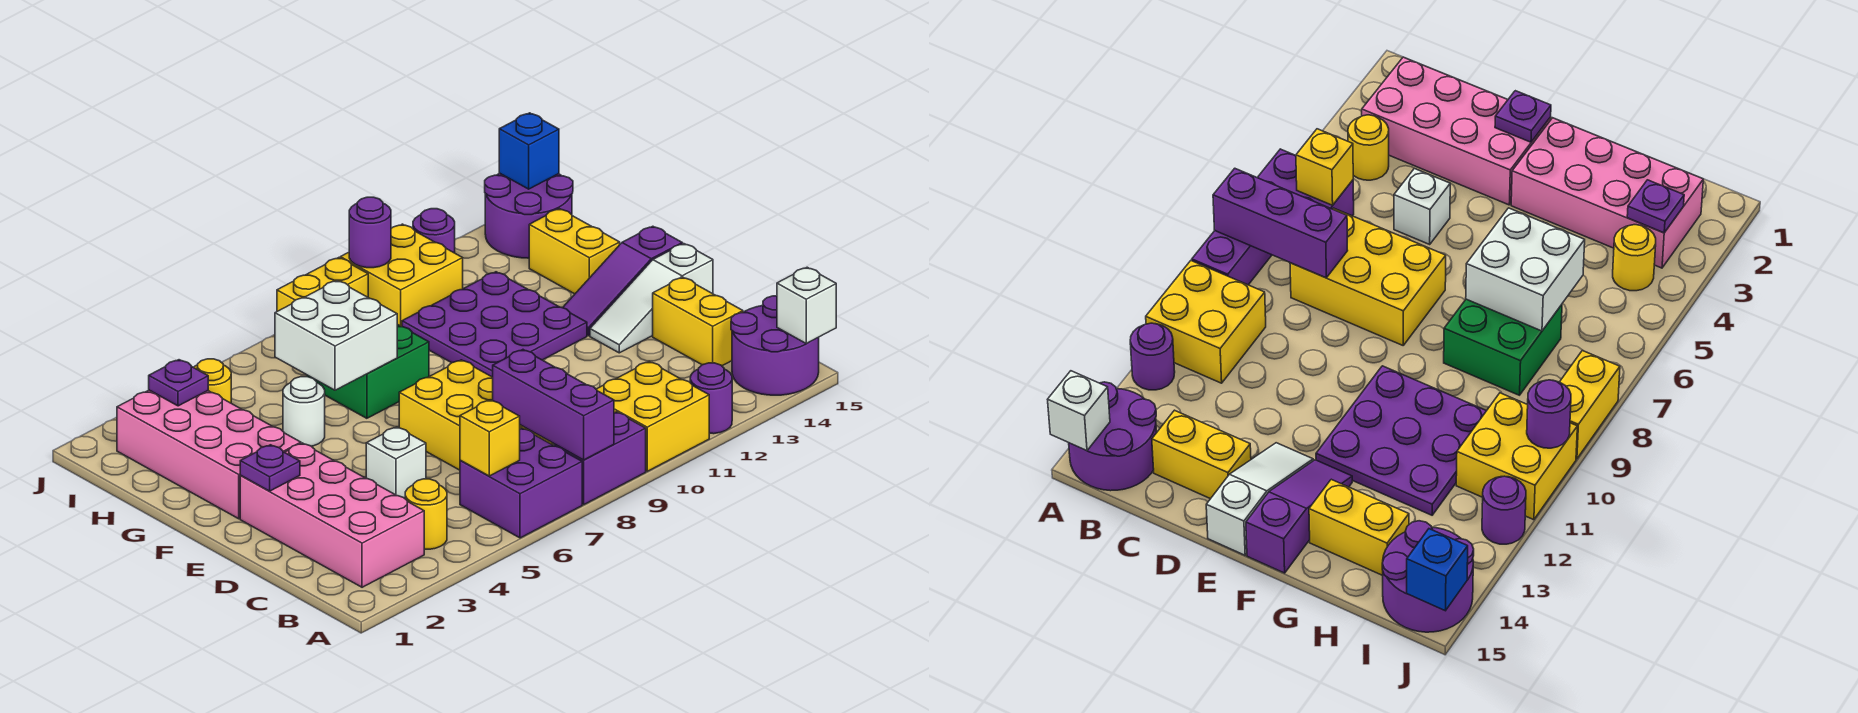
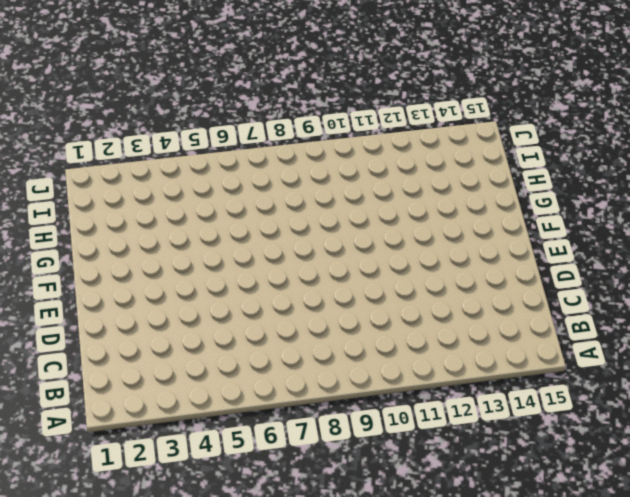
none -> purple 2x2 brick [460,428,582,538]
none -> purple 1x2 brick [554,412,646,505]
none -> yellow 2x2 brick [596,362,709,471]
none -> purple 1x1 round brick [690,363,732,434]

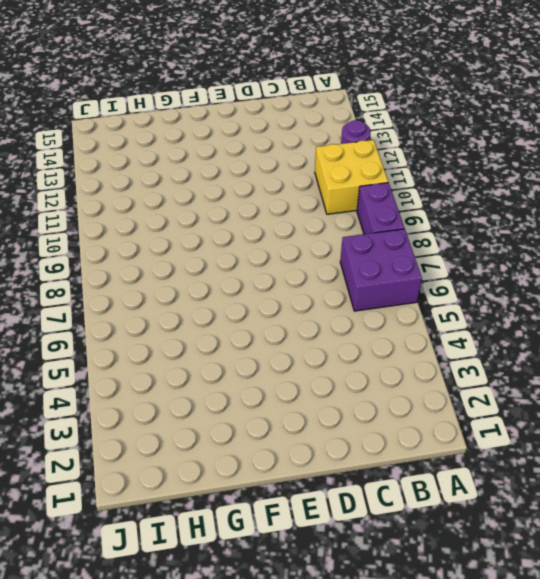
none -> purple 2x2 round brick [731,296,819,395]
none -> pink 2x4 brick [240,443,424,587]
none -> yellow 1x1 round brick [405,479,447,549]
none -> yellow 2x3 brick [399,360,552,470]

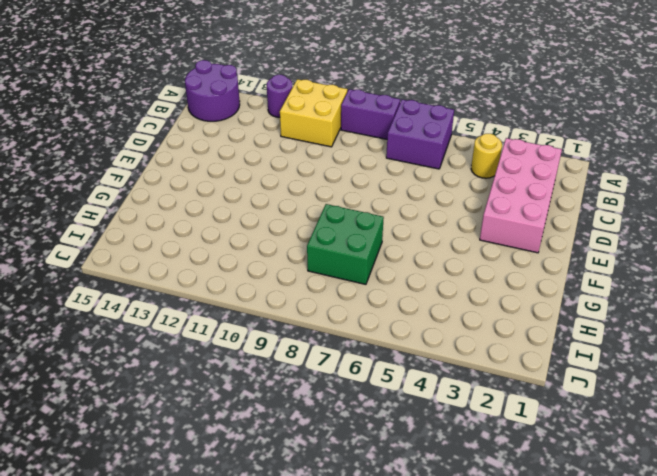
none -> yellow 2x3 brick [399,360,552,470]
none -> yellow 1x2 brick [653,277,743,366]
none -> white 1x1 brick [366,427,426,498]
none -> white 1x3 slope [590,244,713,353]

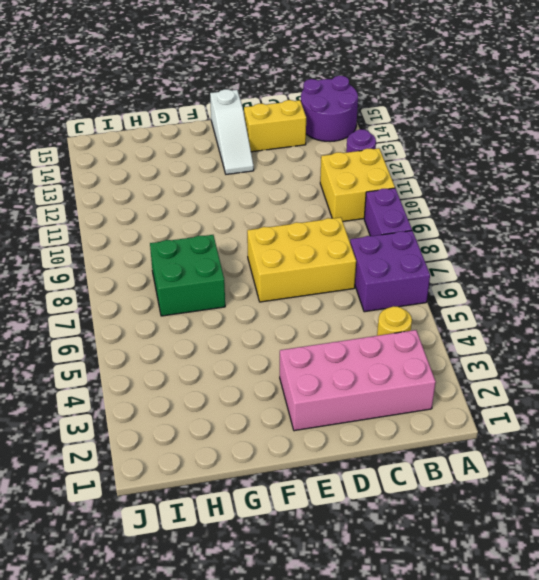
none -> white 1x1 brick [366,427,426,498]
none -> pink 2x4 brick [117,390,301,519]
none -> purple 3x3 plate [402,272,587,377]
none -> purple 1x3 slope [563,226,682,336]

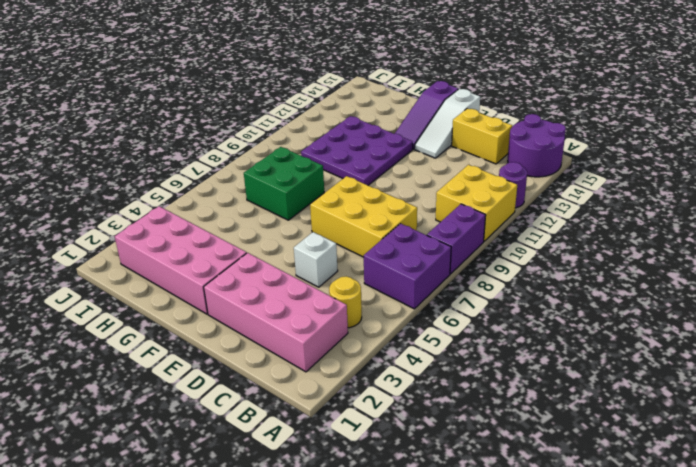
none -> white 1x1 round brick [283,377,325,446]
none -> yellow 1x2 brick [529,209,620,294]
none -> yellow 1x1 round brick [194,359,231,403]
none -> yellow 2x2 brick [340,224,463,327]

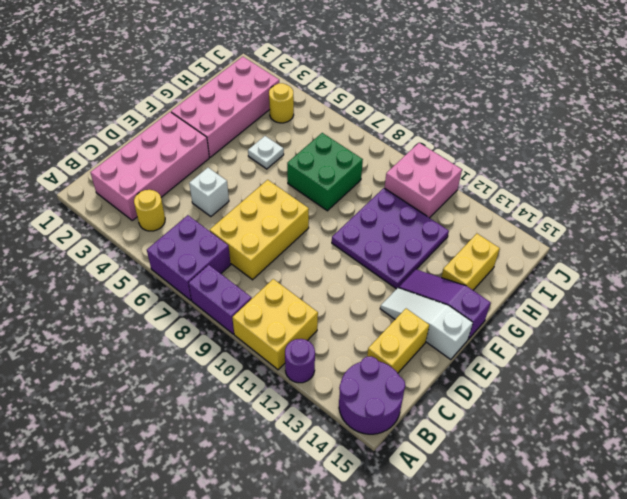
white 1x1 plate [248,136,284,169] -> white 1x1 round brick [283,377,325,446]
pink 2x2 brick [385,143,462,218] -> yellow 2x2 brick [340,224,463,327]
none -> purple 2x2 round brick [485,173,573,258]
none -> yellow 1x2 brick [277,258,368,311]
none -> purple 1x1 round brick [413,209,455,253]
none -> purple 1x3 brick [493,350,614,460]

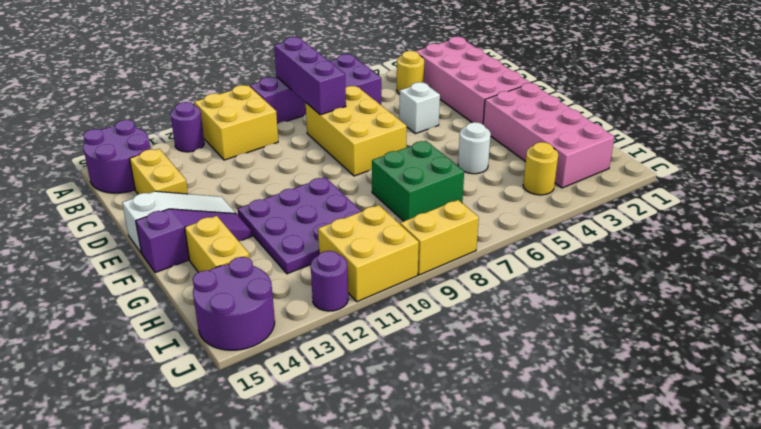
none -> white 1x1 brick [777,267,836,344]
none -> yellow 1x1 brick [460,400,520,476]
none -> purple 1x1 plate [240,445,300,491]
none -> white 2x2 brick [275,280,397,390]

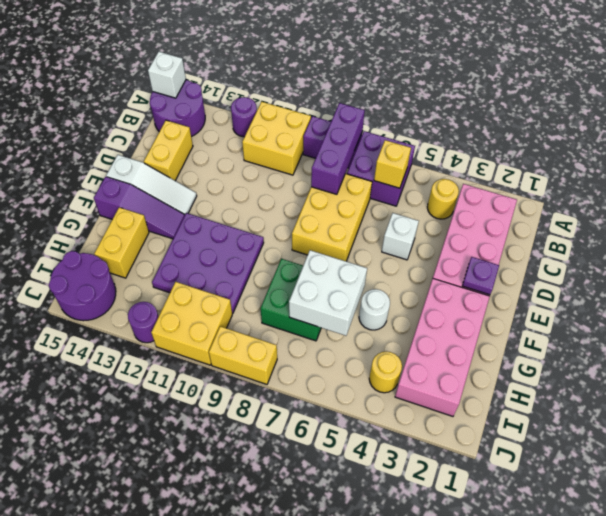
none -> purple 1x1 plate [149,360,208,406]
none -> purple 1x1 round brick [349,197,391,268]
none -> blue 1x1 brick [499,113,559,189]

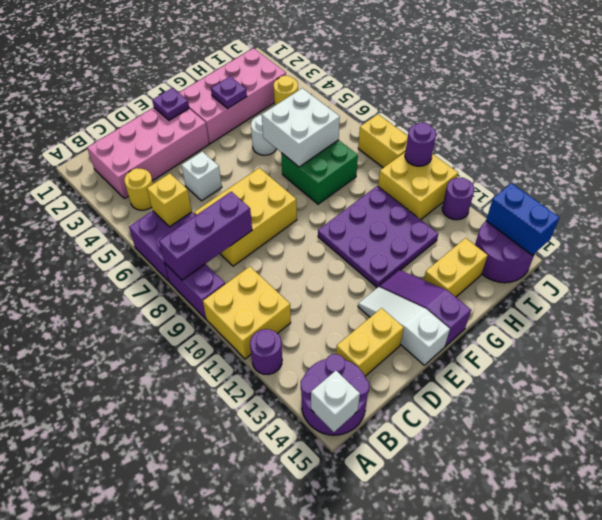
purple 1x1 plate [211,77,247,108] -> purple 1x1 plate moved to [149,360,208,406]
blue 1x2 brick [486,183,560,255] -> blue 1x1 brick [499,113,559,189]

